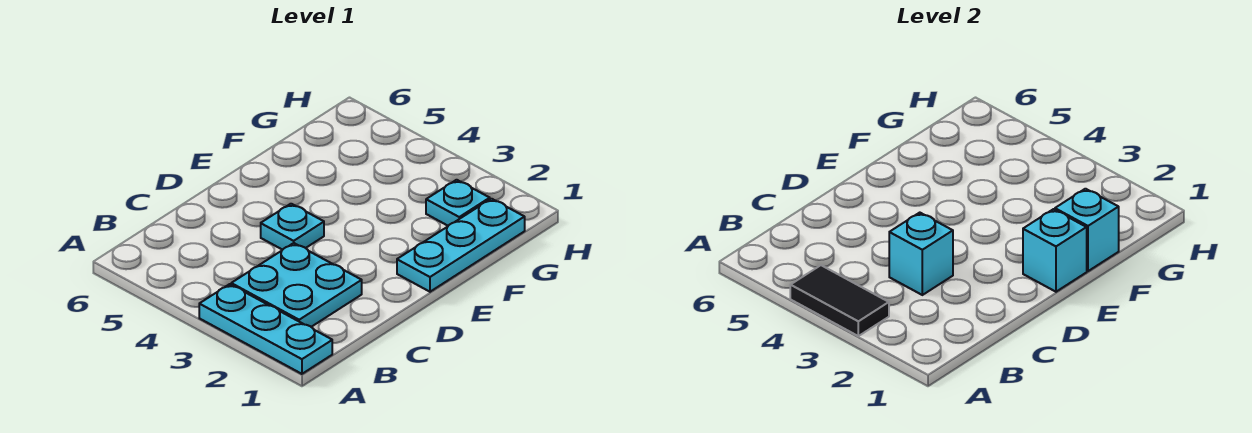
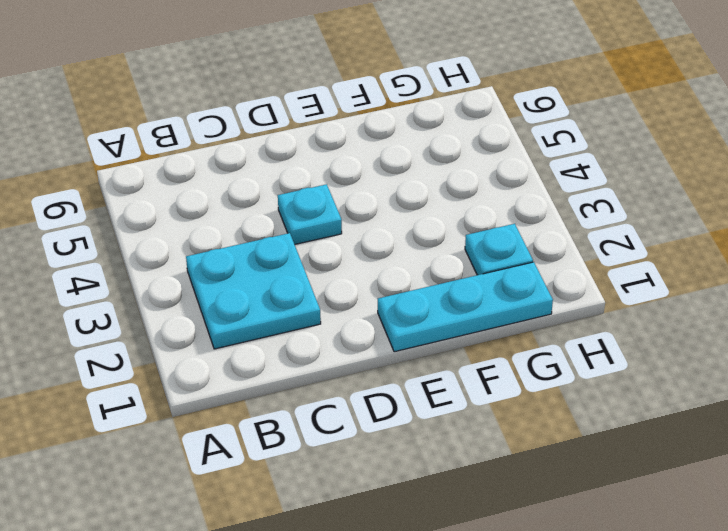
none -> cyan 1x3 plate [199,284,332,374]
none -> black 1x2 tile [790,265,889,336]

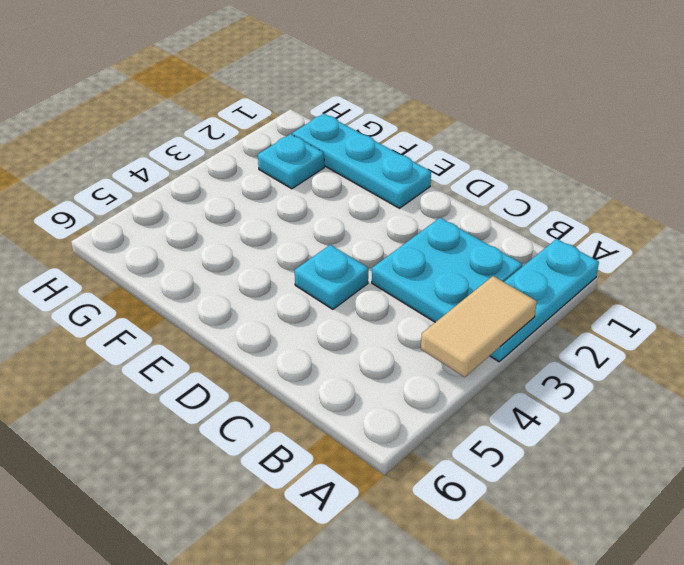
tan 1x2 tile [421,276,537,377] -> black 1x2 tile [790,265,889,336]
none -> cyan 1x1 brick [889,213,953,295]
none -> cyan 1x1 brick [1023,209,1087,292]

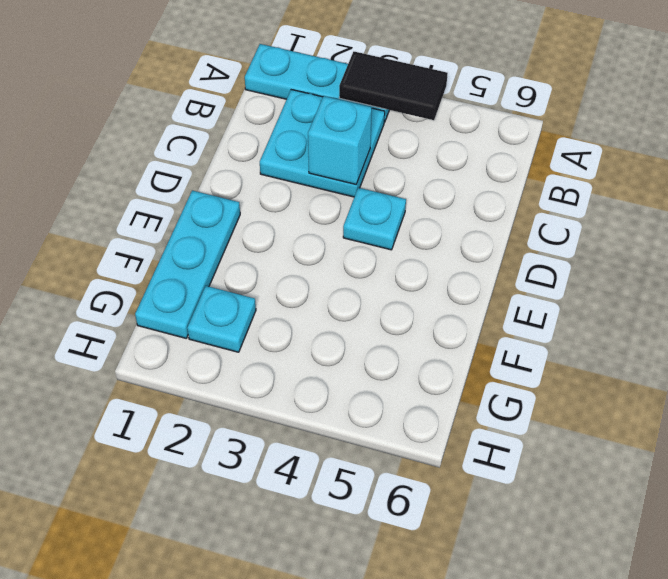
none -> cyan 1x1 brick [1023,209,1087,292]
none -> cyan 1x1 brick [1055,189,1119,271]

